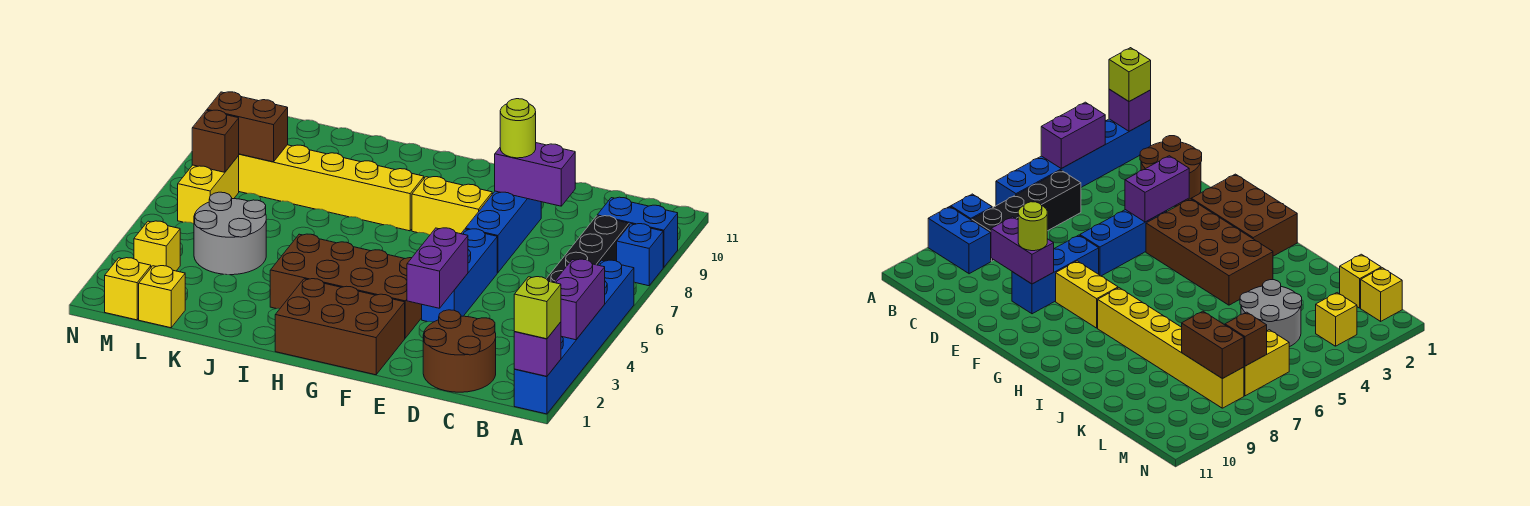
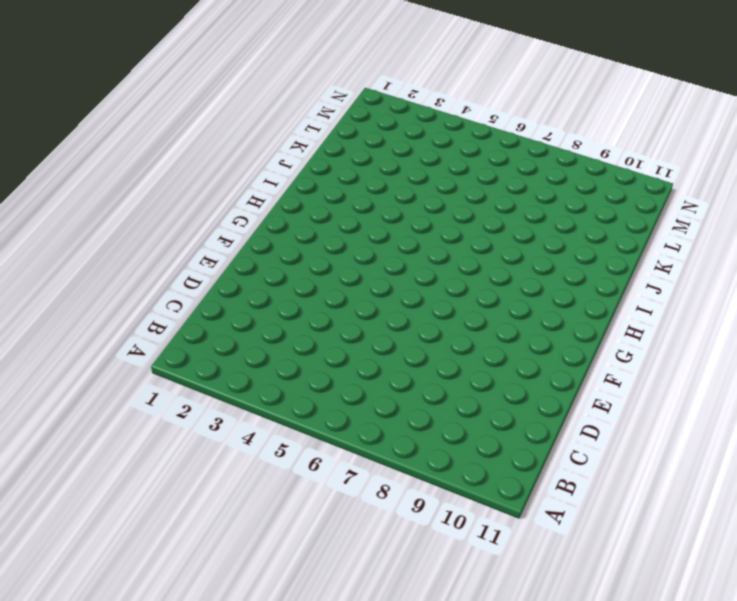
none -> blue 1x6 brick [514,260,634,414]
none -> blue 1x1 brick [617,224,663,286]
none -> blue 1x2 brick [597,197,678,267]

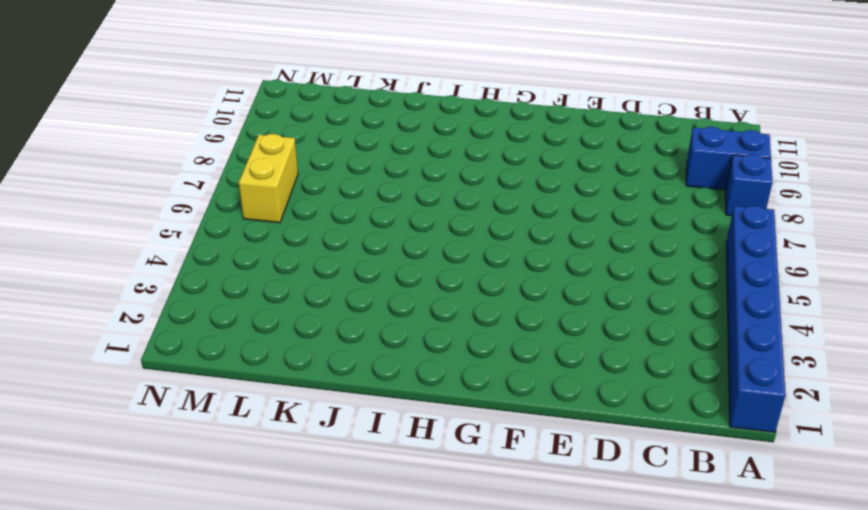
none -> black 1x4 brick [547,216,629,283]
none -> brown 2x2 round brick [423,310,496,392]
none -> blue 1x3 brick [422,229,497,322]

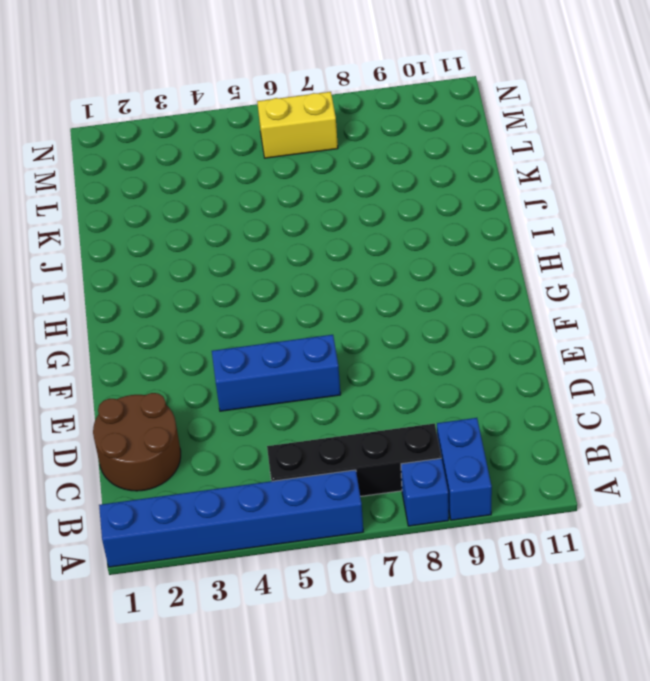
none -> blue 1x3 brick [466,191,541,273]
none -> brown 2x3 brick [275,279,405,375]
none -> brown 2x4 brick [270,234,422,338]

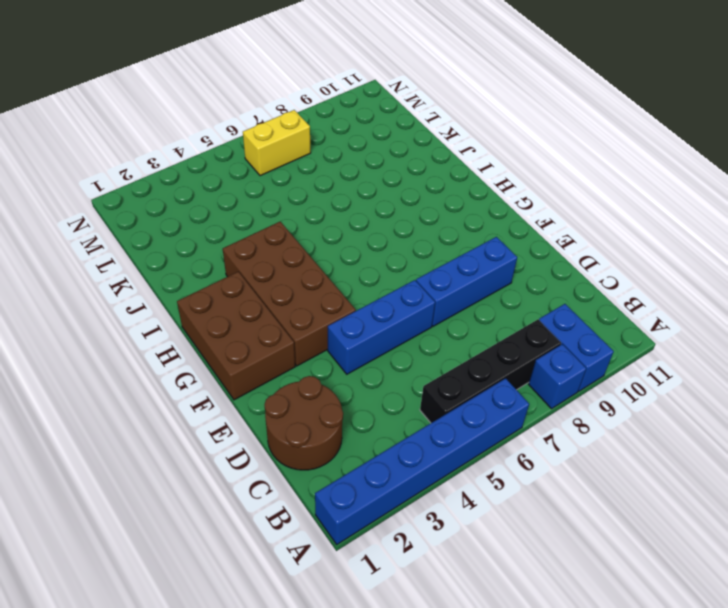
none -> yellow 1x2 brick [412,177,492,235]
none -> yellow 1x6 brick [238,145,424,231]
none -> grey 2x2 round brick [194,192,266,275]

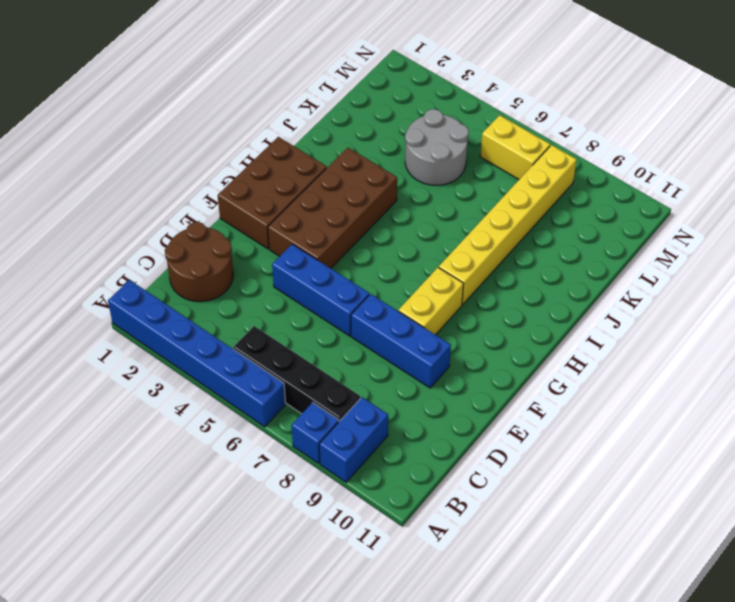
none -> yellow 1x1 brick [139,266,185,328]
none -> yellow 1x1 brick [105,258,151,320]
none -> yellow 1x1 brick [134,221,180,271]

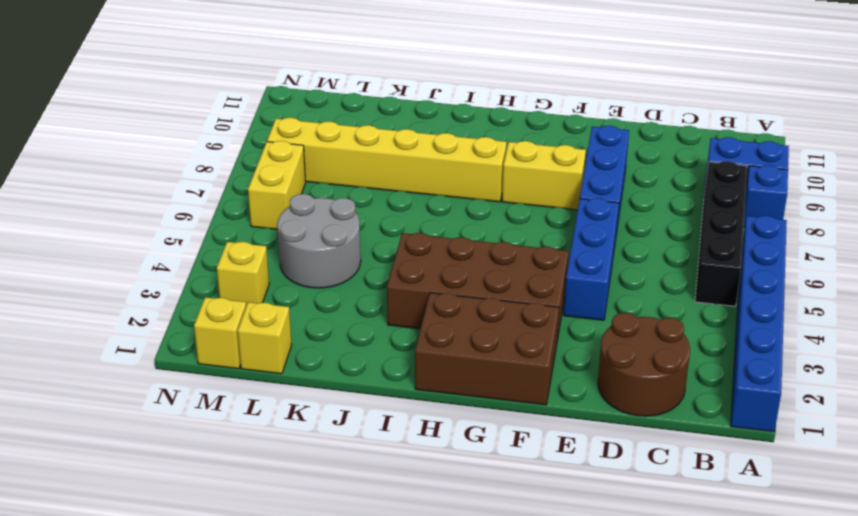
none -> purple 1x1 brick [514,322,561,376]
none -> purple 1x2 brick [554,259,605,340]
none -> purple 1x2 brick [495,143,575,206]

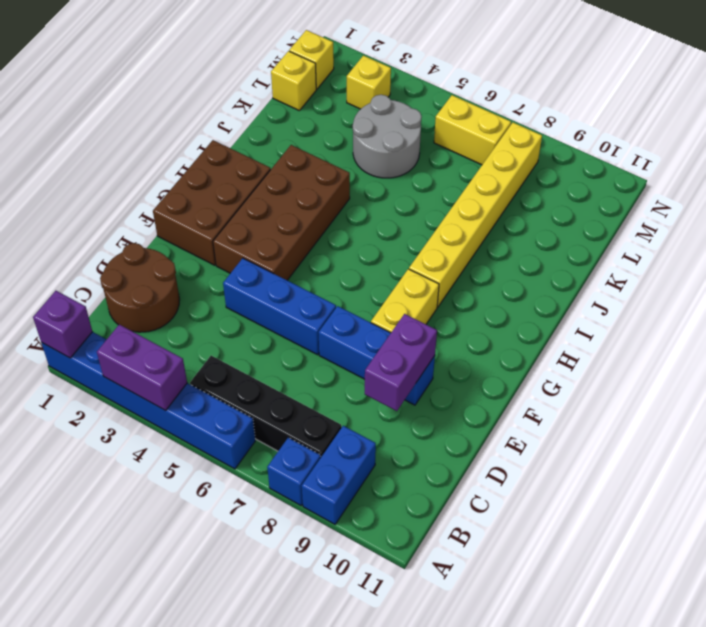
none -> purple 1x2 brick [407,228,468,308]
none -> brown 1x2 brick [207,92,288,162]
none -> brown 1x1 brick [192,110,239,172]

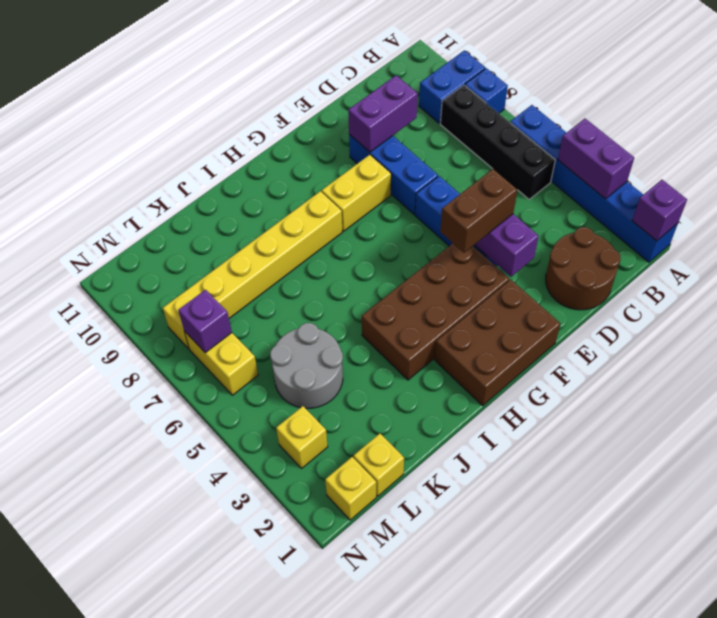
brown 1x2 brick [440,169,517,253] -> brown 1x2 brick moved to [207,92,288,162]
purple 1x1 brick [178,290,232,353] -> brown 1x1 brick [192,110,239,172]
none -> lime 1x1 brick [514,277,561,339]
none -> lime 1x1 round brick [500,99,536,158]

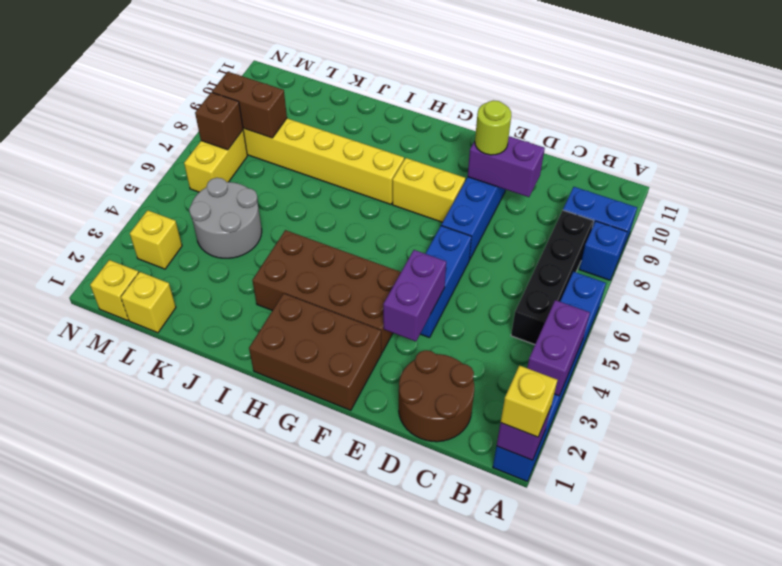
yellow 1x1 brick [501,365,557,437] -> lime 1x1 brick [514,277,561,339]

